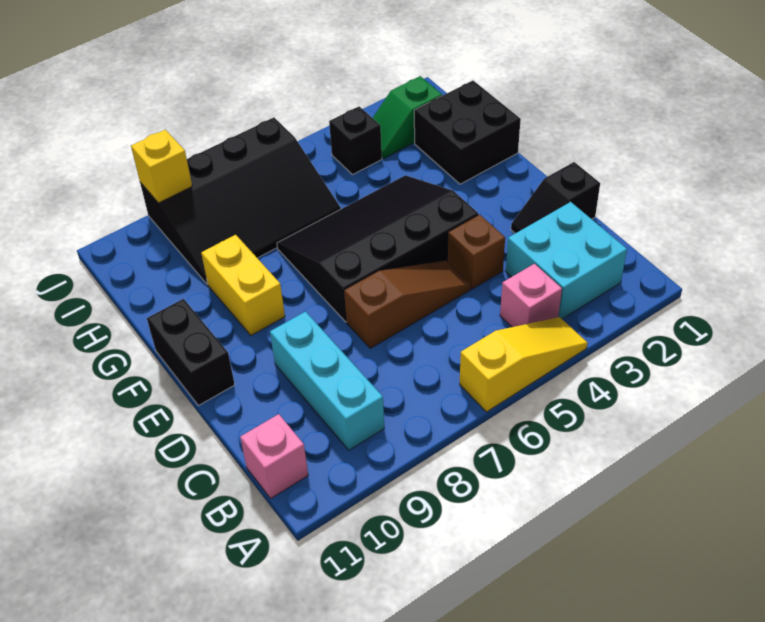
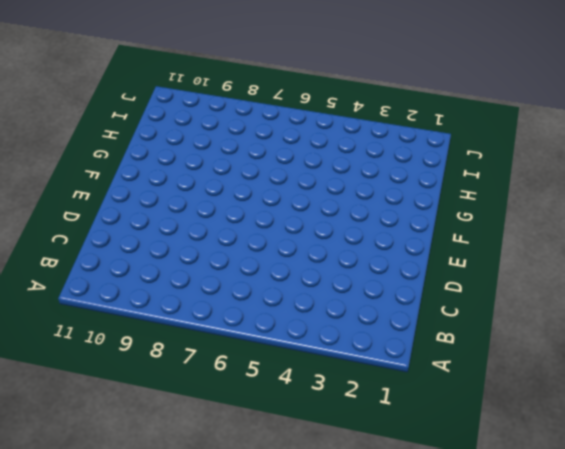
none -> yellow 1x3 slope [460,317,588,412]
none -> cyan 2x2 brick [506,202,627,319]
none -> pink 1x1 brick [500,264,562,327]

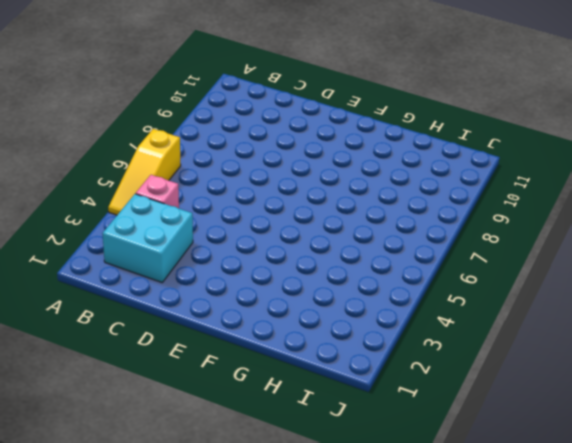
none -> cyan 1x3 brick [270,312,384,450]
none -> pink 1x1 brick [240,414,308,498]
none -> black 1x2 slope [511,162,600,233]

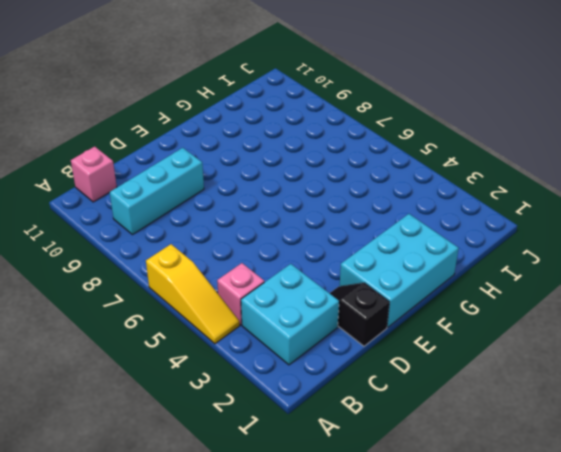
cyan 2x3 brick [340,214,459,327] -> black 2x2 brick [414,81,521,184]
none -> brown 1x1 brick [448,215,505,289]
none -> brown 1x3 slope [344,261,471,348]
none -> black 3x4 slope [277,175,478,322]

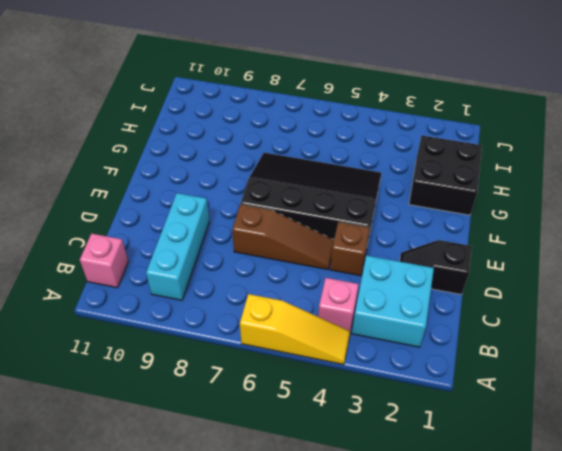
none -> black 1x2 brick [147,299,235,406]
none -> yellow 1x2 brick [201,235,285,335]
none -> black 3x4 slope [140,118,341,285]

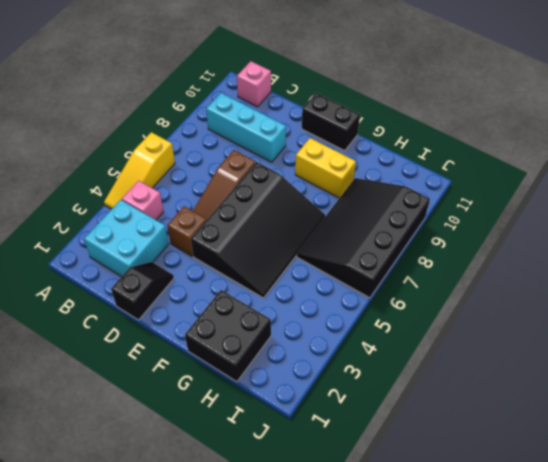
none -> green 1x2 slope [373,76,442,159]
none -> black 1x1 brick [329,106,382,175]
none -> yellow 1x1 brick [131,130,192,203]

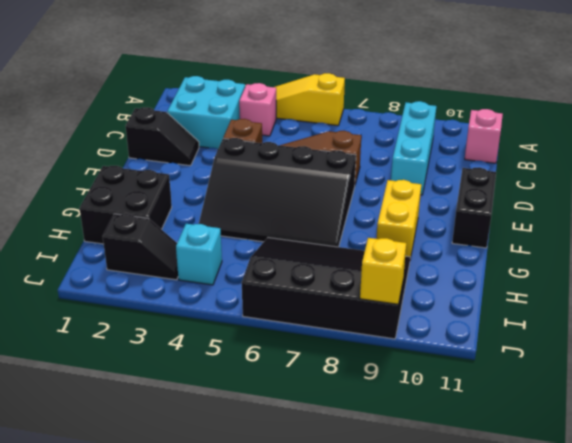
black 1x2 slope [103,214,178,280] -> green 1x2 slope [373,76,442,159]
cyan 1x1 brick [176,224,222,285] -> black 1x1 brick [329,106,382,175]

